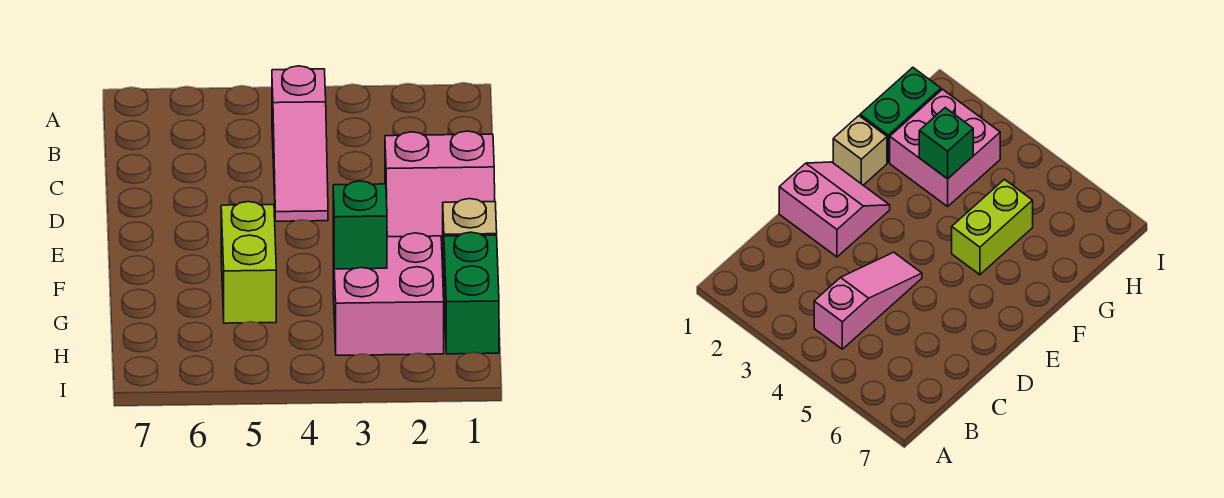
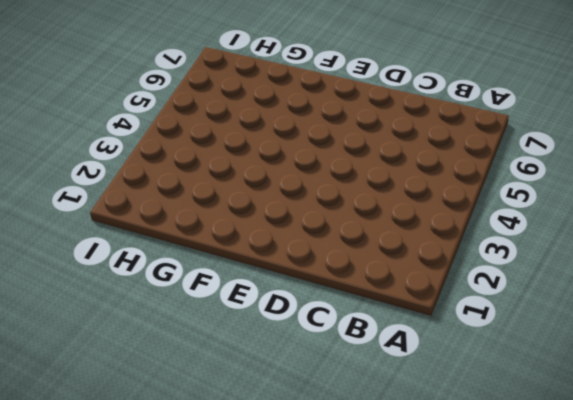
none -> pink 1x3 slope [272,66,328,221]
none -> pink 2x2 slope [385,131,495,253]

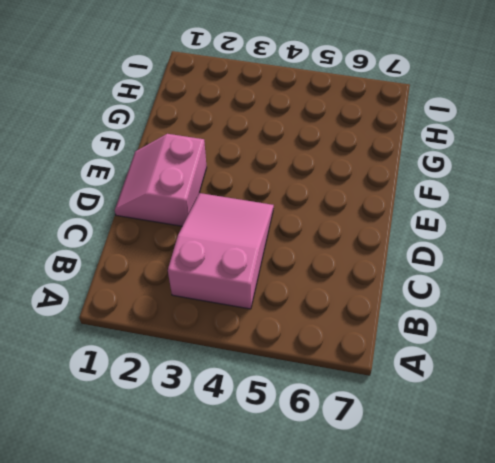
pink 2x3 slope [168,193,274,309] -> pink 1x3 slope [272,66,328,221]
pink 2x2 slope [115,134,207,226] -> pink 2x2 slope turned to [385,131,495,253]
none -> tan 1x1 brick [443,199,497,275]
none -> lime 1x2 brick [221,202,276,323]

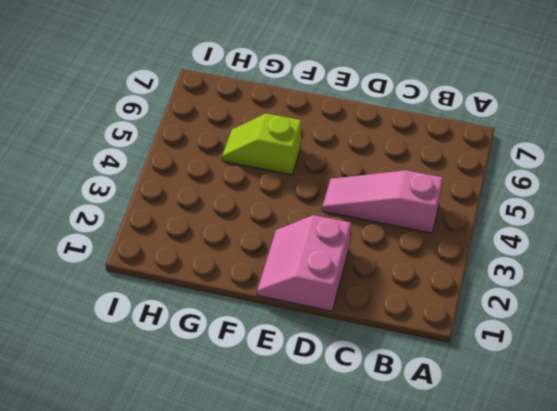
lime 1x2 slope [222,113,301,175] -> lime 1x2 brick [221,202,276,323]
none -> tan 1x1 brick [443,199,497,275]
none -> green 1x2 brick [444,232,499,354]

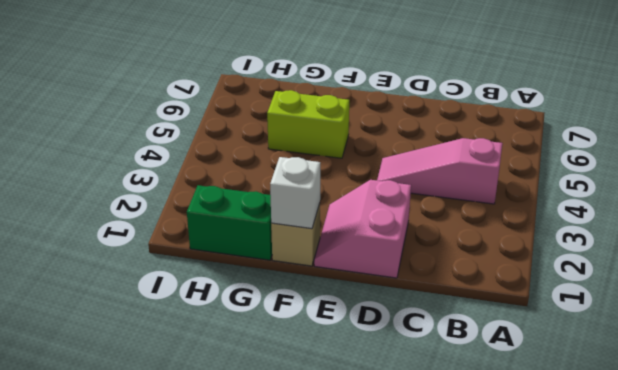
white 1x1 brick [270,157,320,229] -> none
none -> pink 2x2 brick [333,233,444,355]
none -> green 1x1 brick [333,181,387,269]

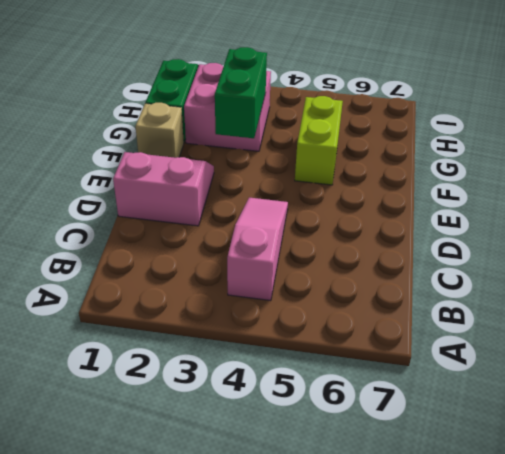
green 1x2 brick [215,47,267,138] -> green 1x1 brick [333,181,387,269]

